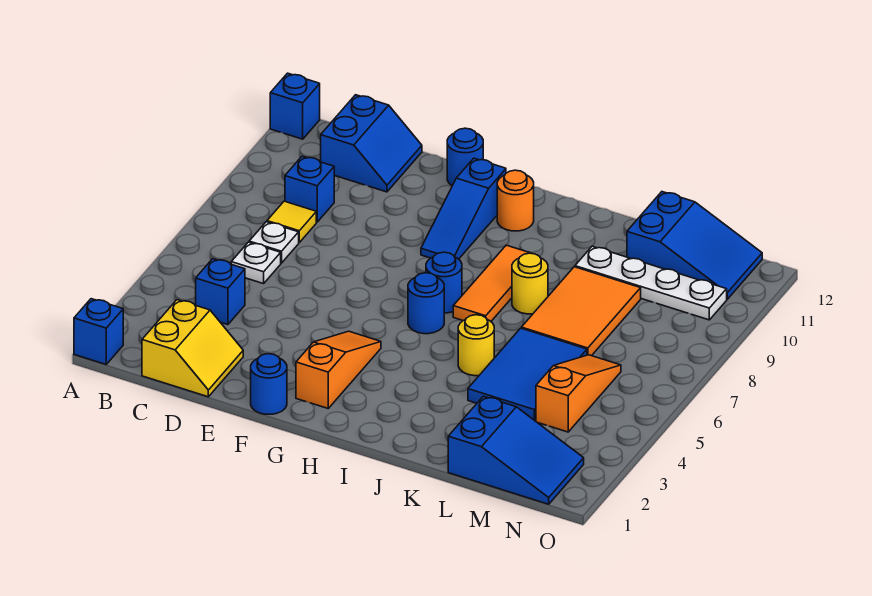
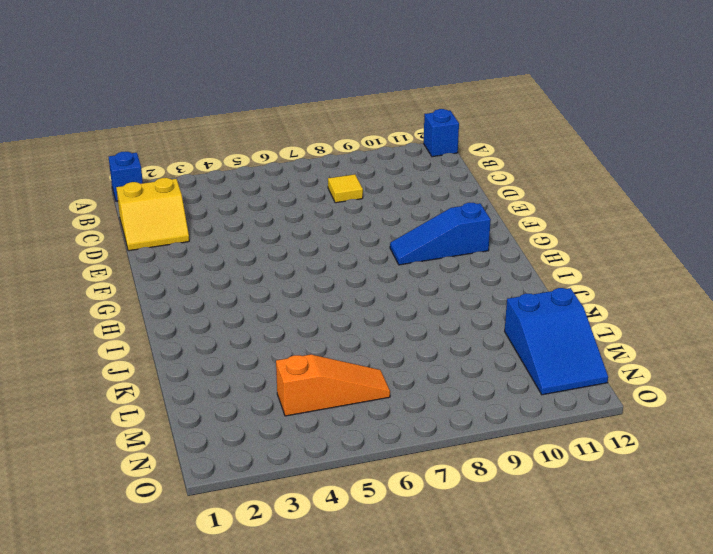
none -> blue 1x1 brick [196,259,245,325]
none -> white 1x1 plate [231,242,281,284]
none -> white 1x1 plate [249,222,299,263]

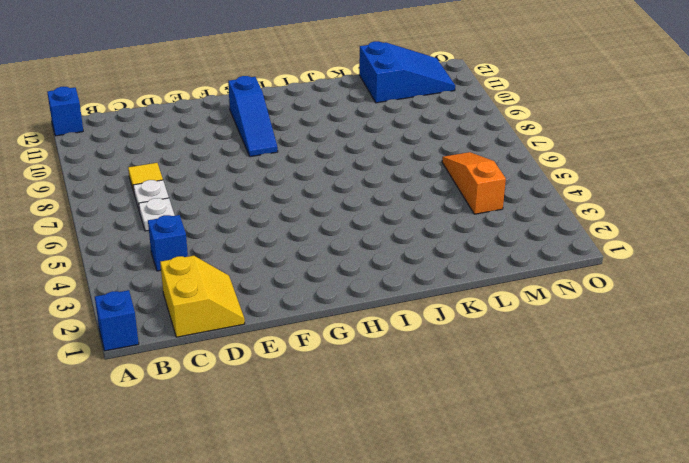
none -> blue 1x1 brick [285,156,334,222]
none -> blue 2x2 slope [321,95,422,192]
none -> blue 1x1 round brick [251,354,287,414]

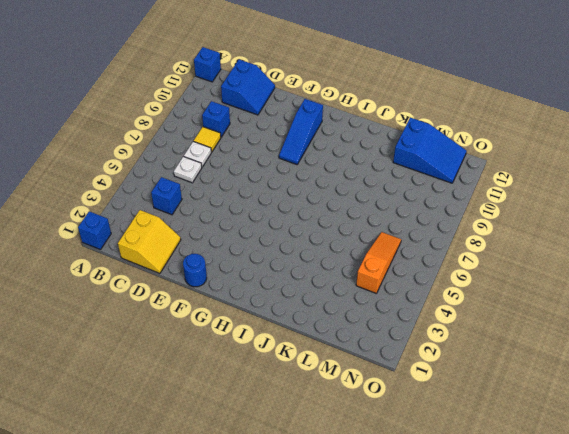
none -> blue 1x1 round brick [447,128,483,186]
none -> orange 1x3 slope [296,331,381,408]
none -> blue 1x1 round brick [408,273,444,334]

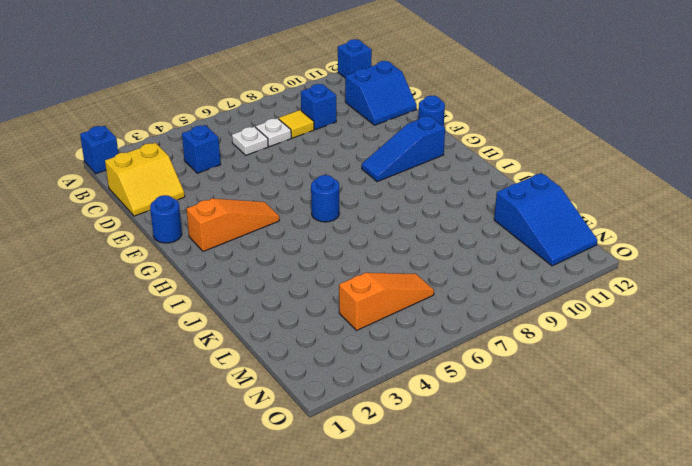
none -> blue 1x1 round brick [426,252,462,313]
none -> orange 1x1 round brick [497,170,534,231]
none -> orange 1x3 tile [453,245,532,321]

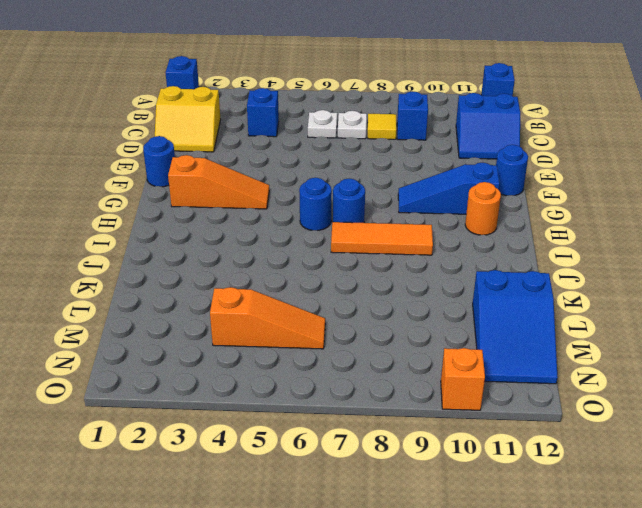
orange 1x1 brick [441,348,485,410] -> none
none -> yellow 1x1 round brick [458,315,494,376]
none -> yellow 1x1 round brick [512,253,548,314]
none -> blue 2x3 tile [468,328,587,420]

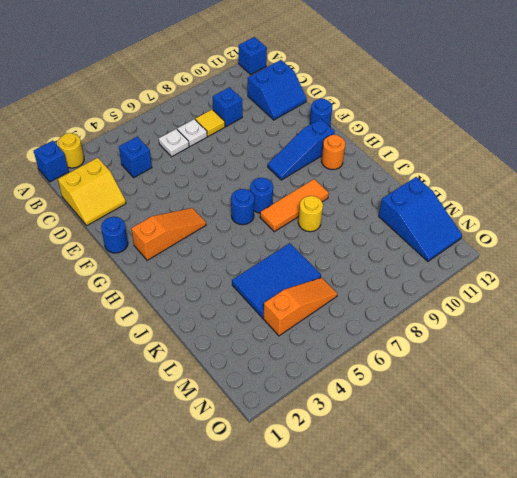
yellow 1x1 round brick [58,133,84,168] -> yellow 1x1 round brick moved to [458,315,494,376]
none -> orange 2x3 tile [521,267,641,356]
none -> white 1x4 plate [575,246,727,320]
none -> blue 2x3 slope [448,396,584,504]

